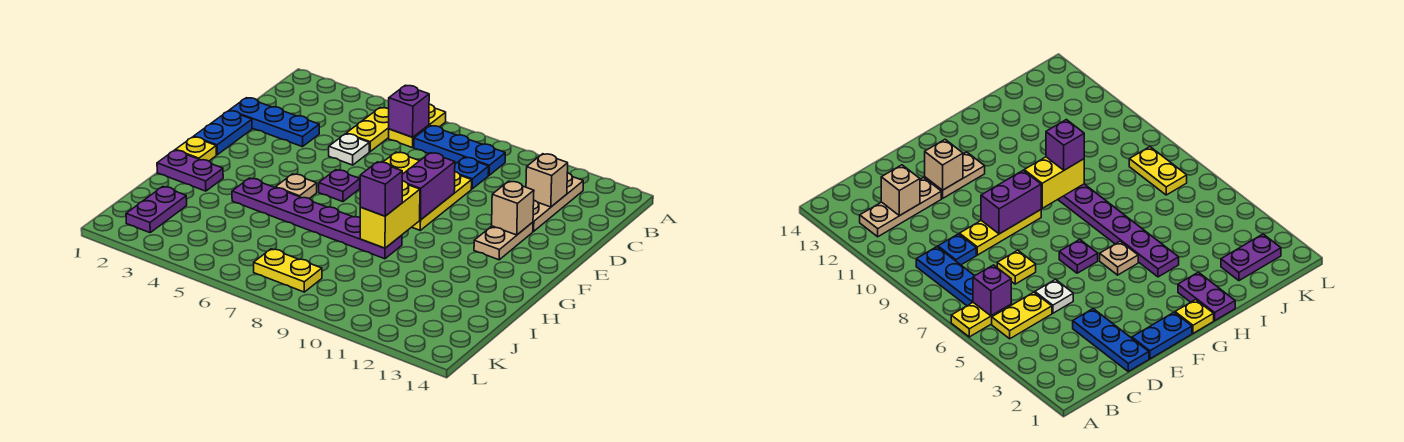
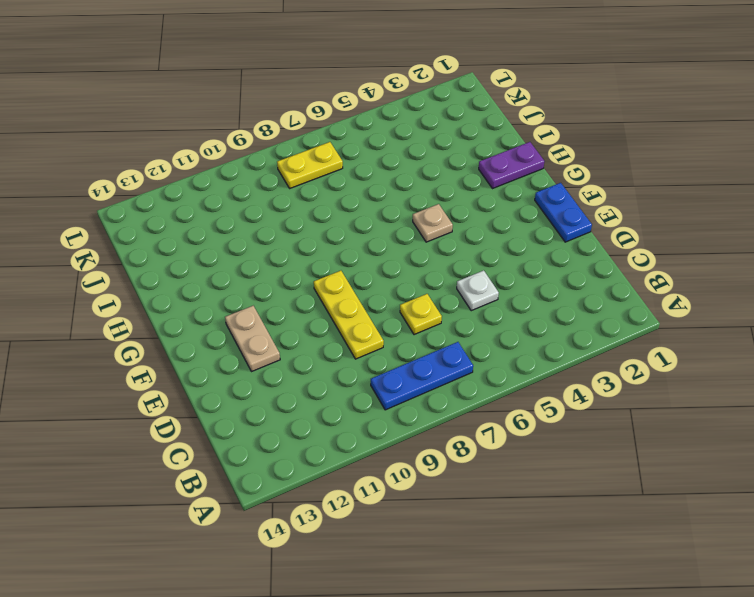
none -> yellow 1x2 plate [389,104,446,148]
none -> yellow 1x2 plate [346,108,389,152]
none -> tan 1x3 plate [533,173,583,231]

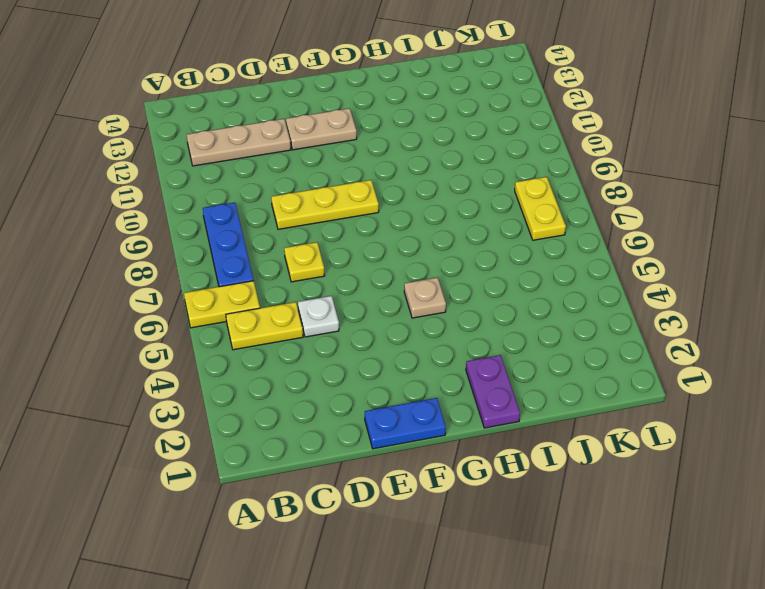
none -> blue 1x1 plate [455,157,489,189]
none -> blue 1x3 plate [229,98,319,147]
none -> purple 1x1 plate [319,170,360,202]

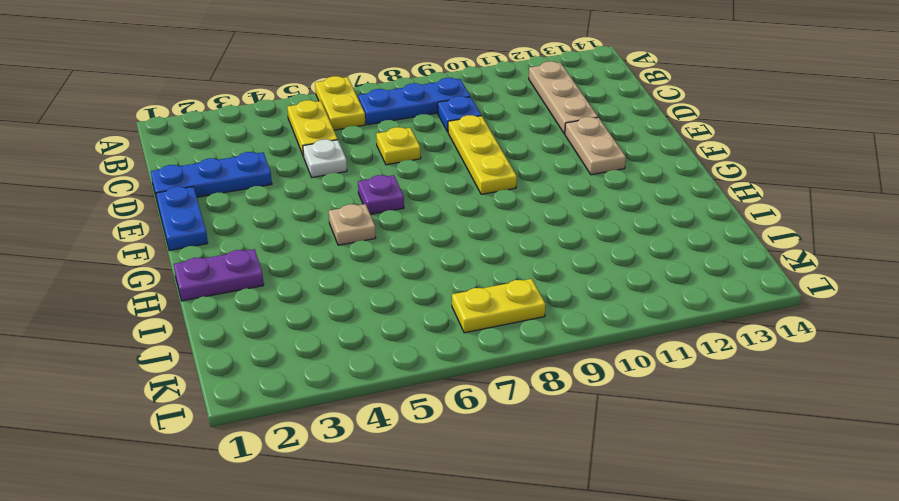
none -> yellow 1x1 plate [175,137,216,161]
none -> purple 1x6 plate [232,178,402,259]
none -> purple 1x2 plate [126,187,187,233]

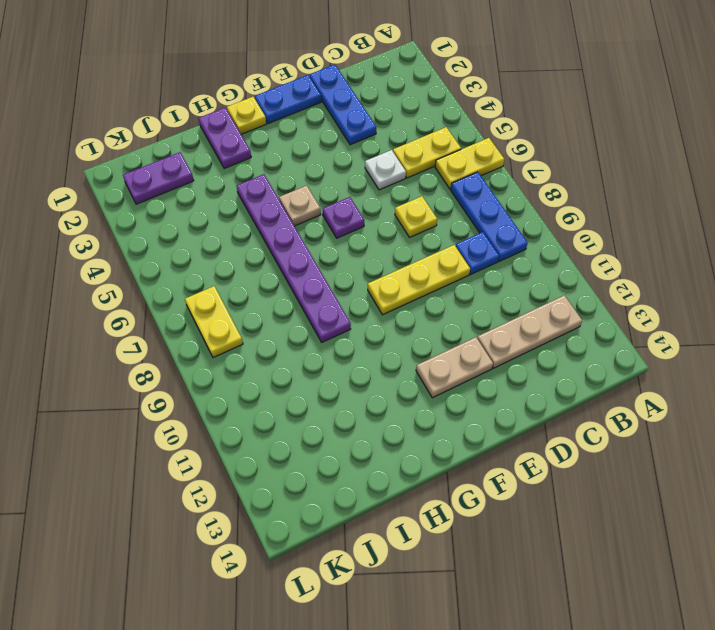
none -> purple 1x1 brick [389,85,429,137]
none -> tan 1x1 brick [526,154,568,207]
none -> purple 1x2 brick [402,153,455,220]

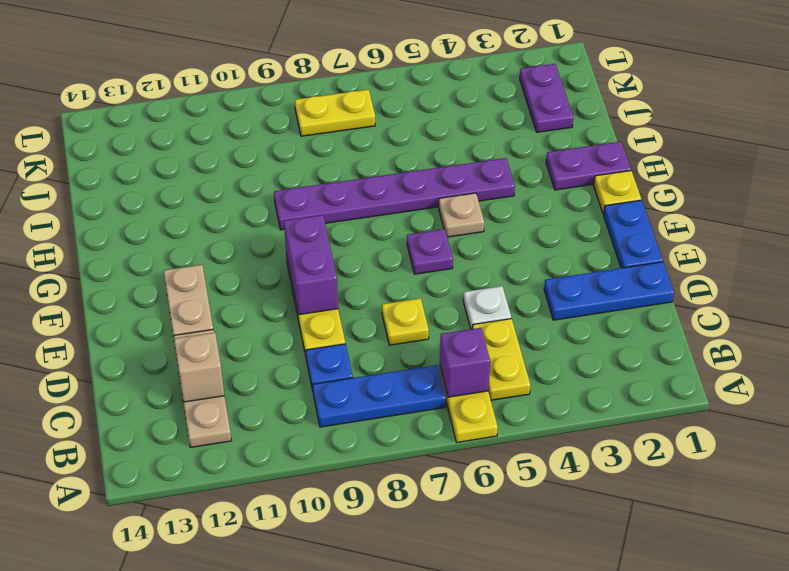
none -> tan 1x1 brick [492,181,534,235]
none -> yellow 1x2 brick [360,181,420,248]
none -> purple 1x1 brick [360,162,402,216]

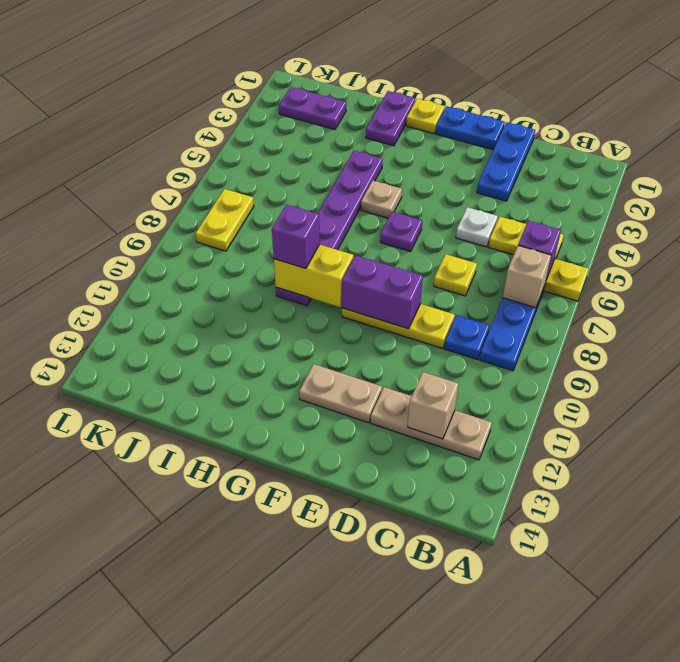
tan 1x1 brick [503,246,551,308] -> tan 1x1 brick moved to [492,181,534,235]

